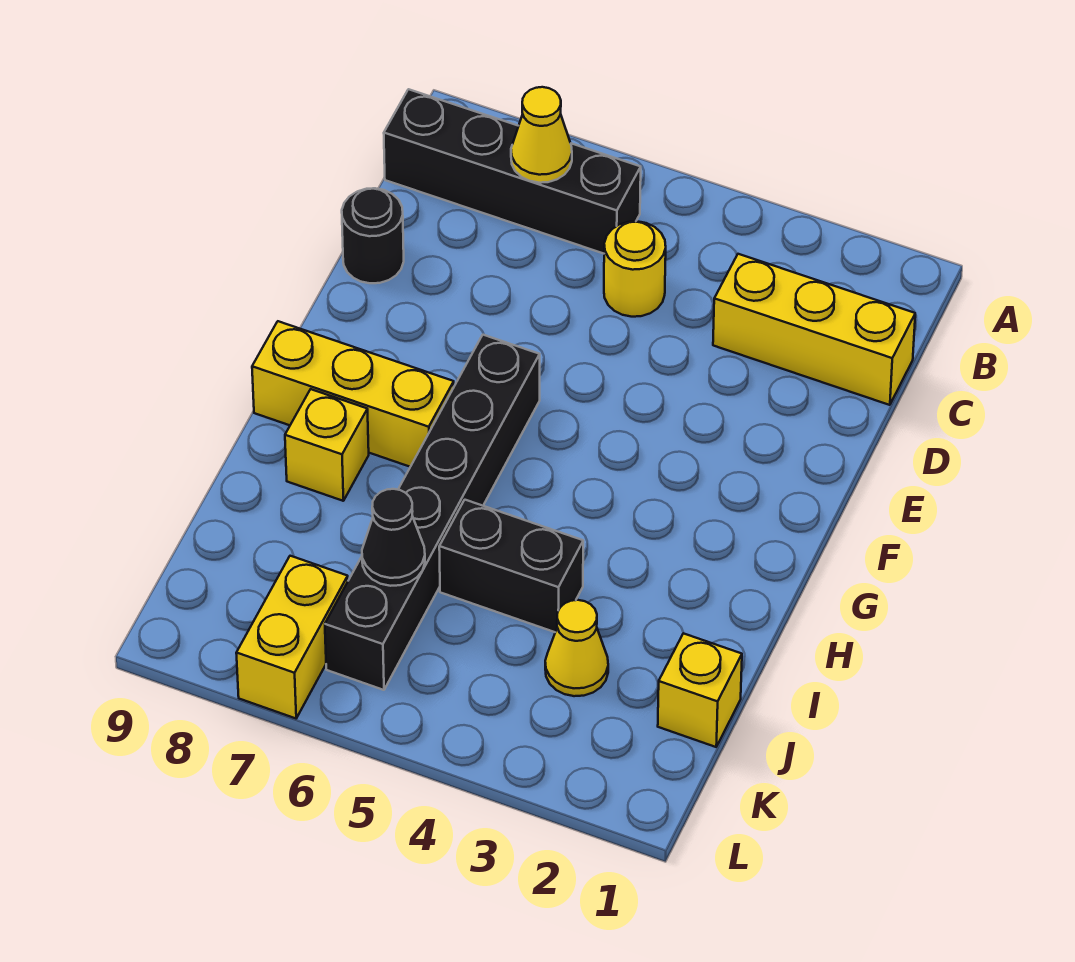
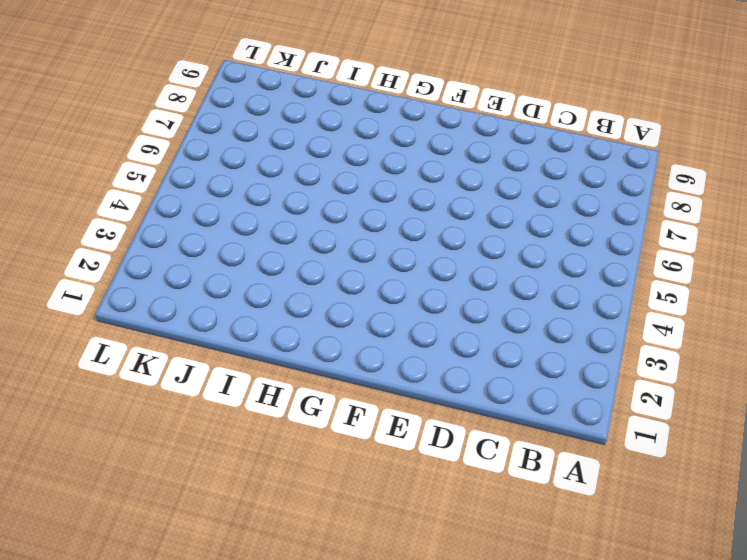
none -> black 1x4 brick [384,89,641,254]
none -> yellow 1x3 brick [713,254,915,405]
none -> yellow 1x1 round brick [604,221,666,317]

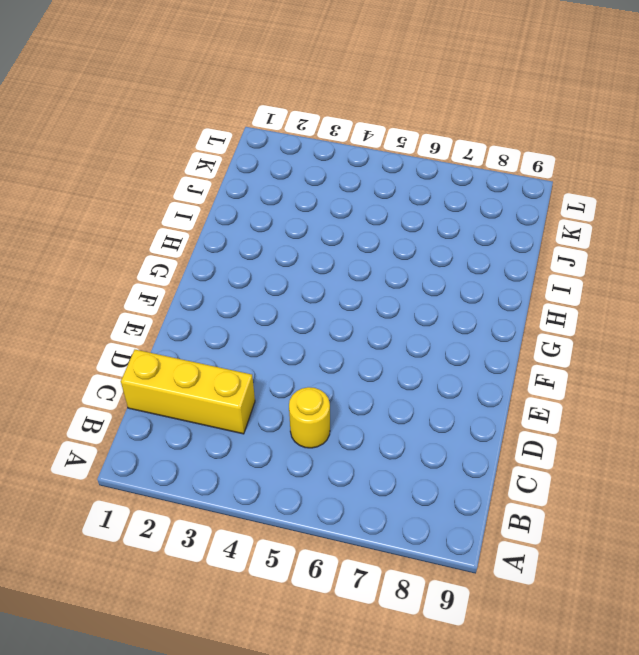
none -> black 1x4 brick [384,89,641,254]
none -> black 1x1 round brick [342,188,404,283]
none -> black 1x6 brick [325,335,540,690]

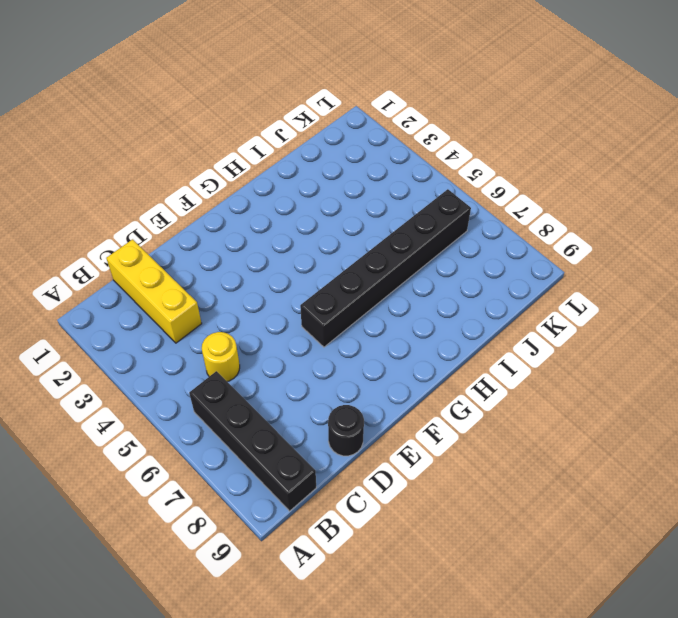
none -> yellow 1x3 brick [252,321,454,467]
none -> yellow 1x1 brick [285,389,369,501]
none -> black 1x2 brick [439,500,583,632]

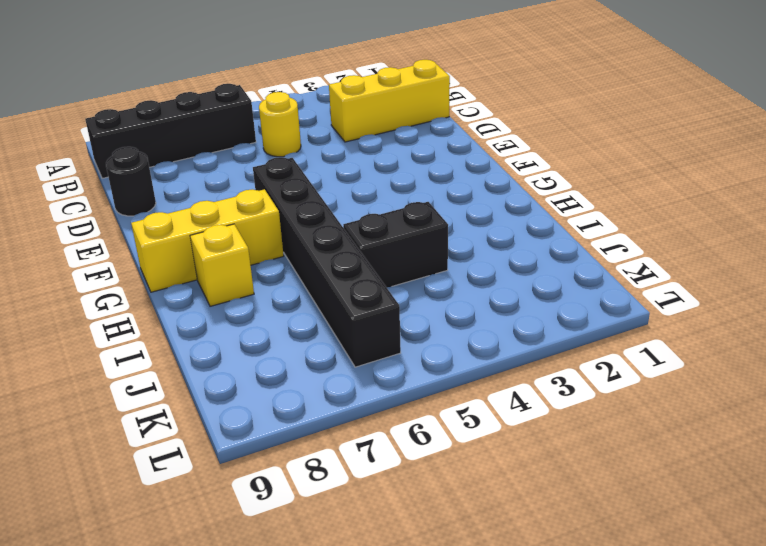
none -> yellow 1x1 brick [658,633,742,747]
none -> yellow 1x1 cone [545,600,608,696]
none -> yellow 1x2 brick [236,556,348,718]

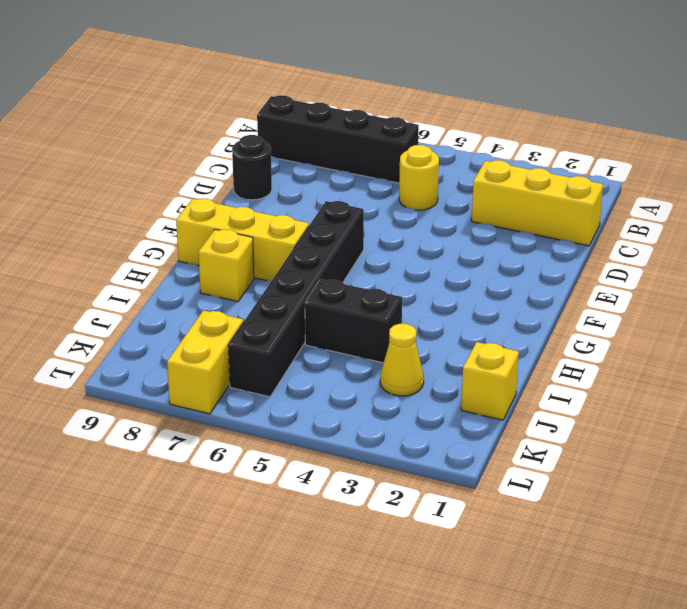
none -> yellow 1x1 cone [511,87,572,183]
none -> black 1x1 cone [362,489,425,586]

